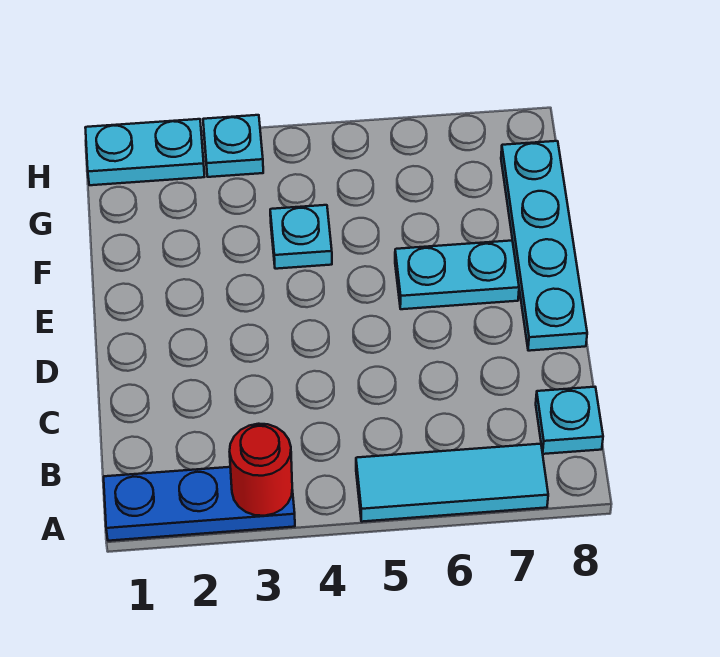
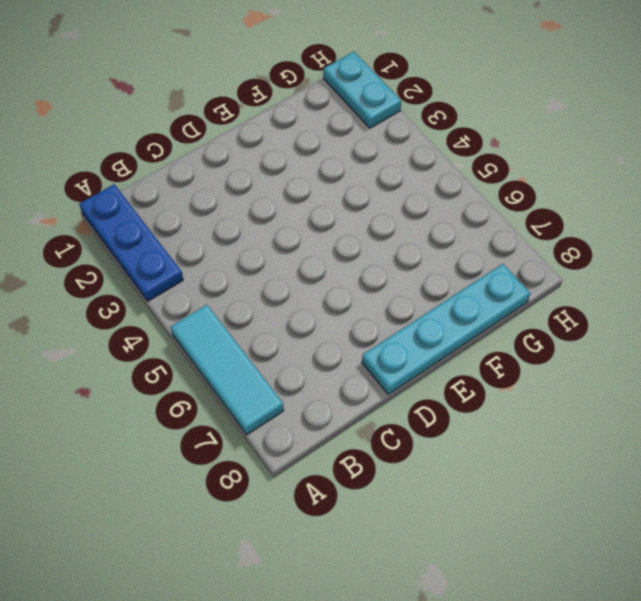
none -> cyan 1x1 plate [536,387,603,454]
none -> cyan 1x2 plate [395,240,519,309]

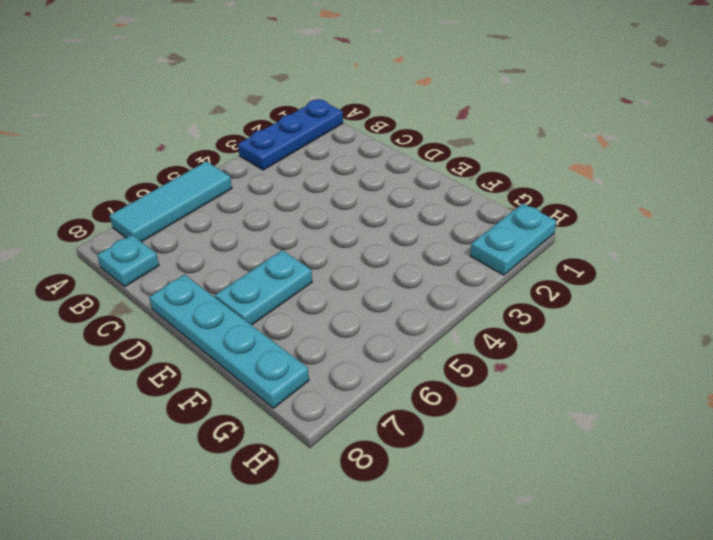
none -> cyan 1x1 plate [270,205,332,269]
none -> cyan 1x1 plate [203,115,263,177]

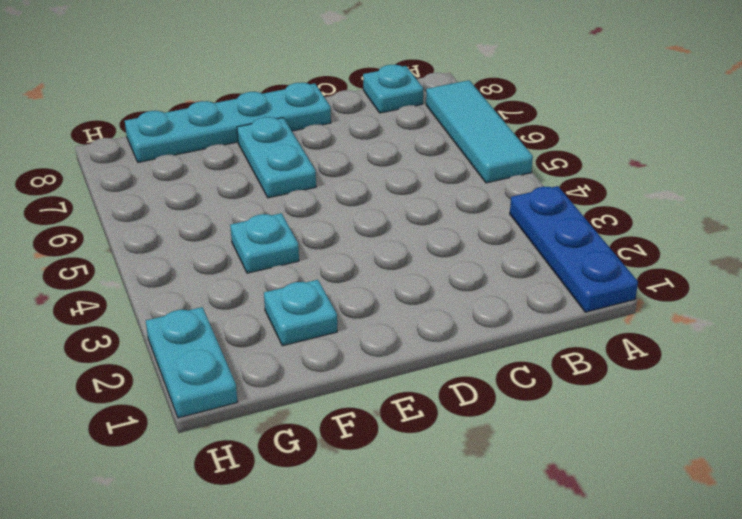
cyan 1x1 plate [264,280,337,346] -> cyan 1x1 plate moved to [203,115,263,177]
none -> red 1x1 round brick [230,424,292,516]

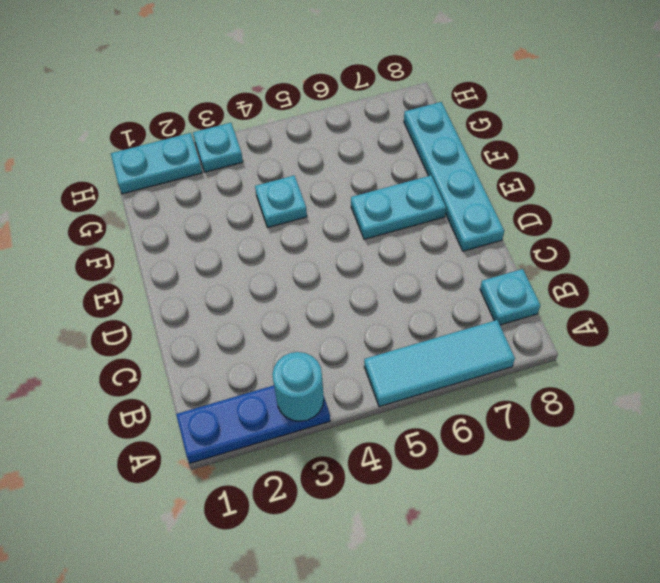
cyan 1x1 round brick [272,352,324,421] -> red 1x1 round brick [230,424,292,516]

